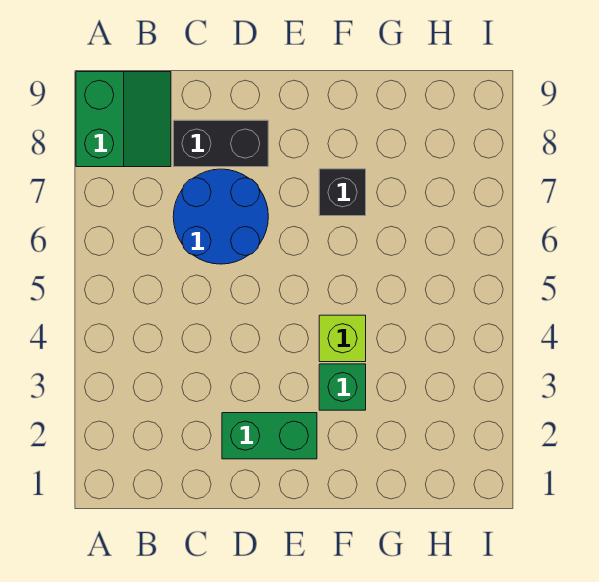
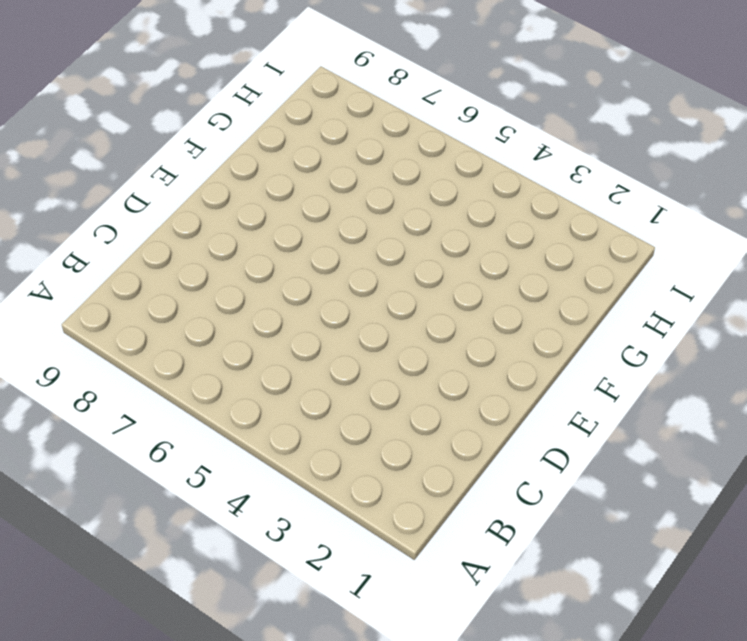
none -> green 2x2 slope [76,72,171,167]
none -> blue 2x2 round brick [173,169,268,264]

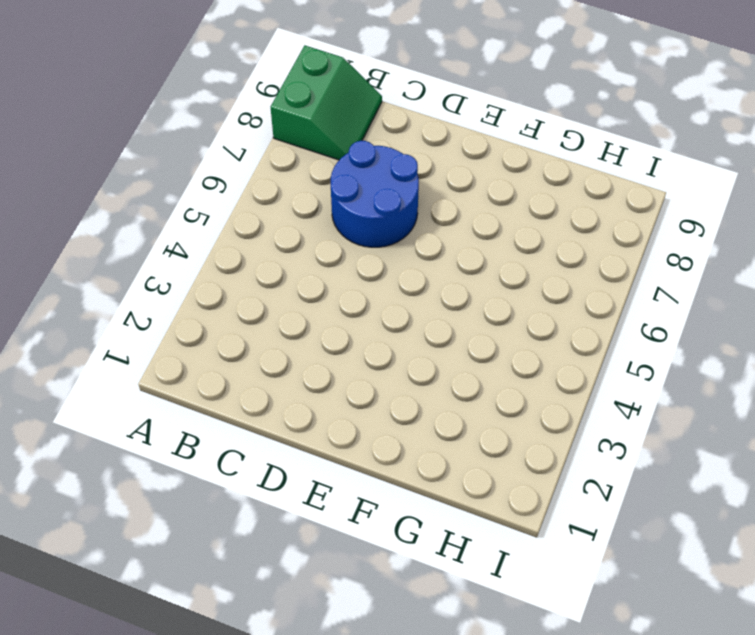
none -> black 1x2 brick [173,120,268,167]
none -> green 1x2 brick [222,413,317,459]

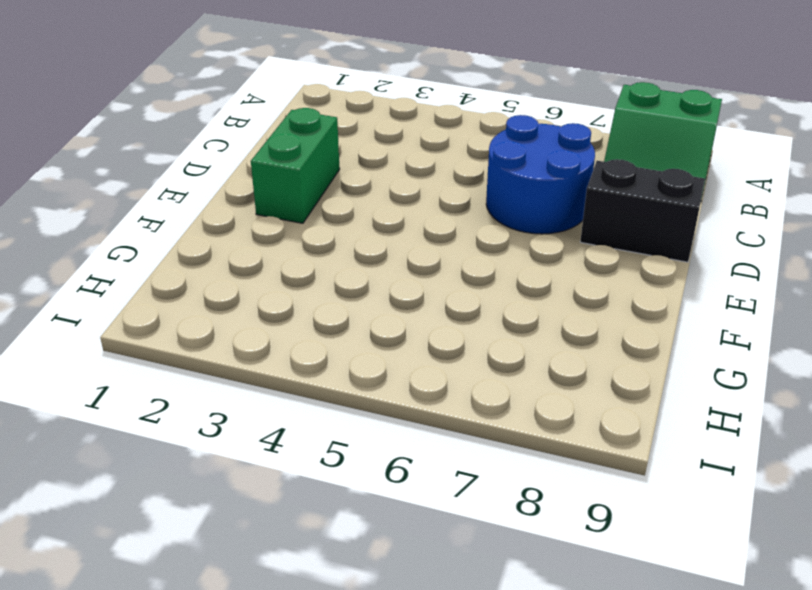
black 1x2 brick [580,159,705,262] -> black 1x2 brick turned to [173,120,268,167]
none -> green 1x1 brick [319,364,366,410]
none -> lime 1x1 brick [319,315,366,362]

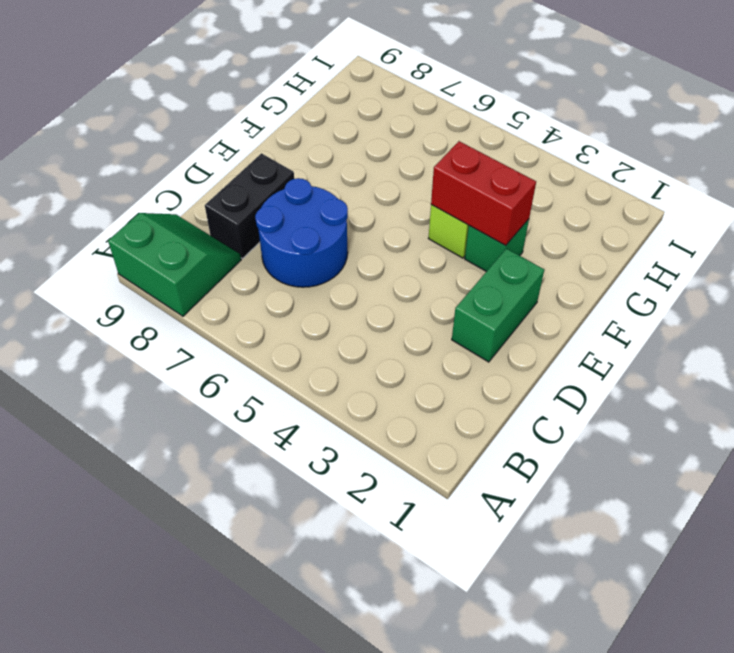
red 1x2 brick [431,141,536,245] -> none
none -> black 1x1 brick [319,169,366,216]

